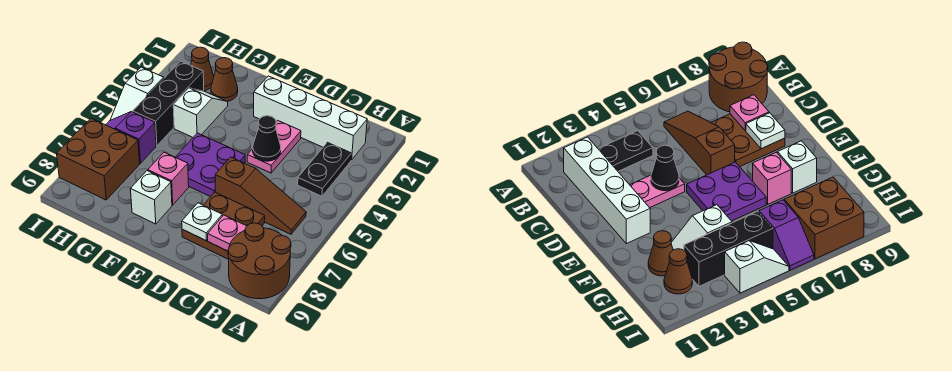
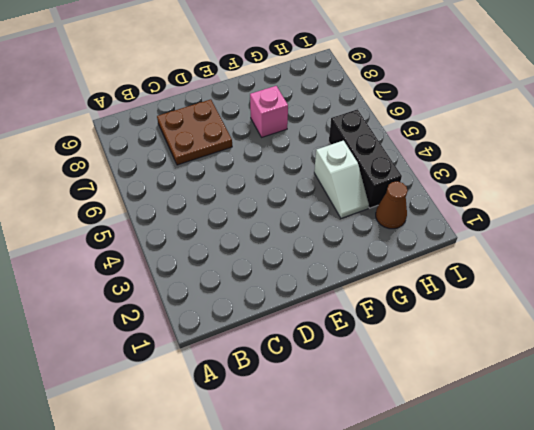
none -> brown 2x2 round brick [228,223,291,299]
none -> white 1x4 brick [254,76,367,160]
none -> black 1x2 plate [298,143,351,196]

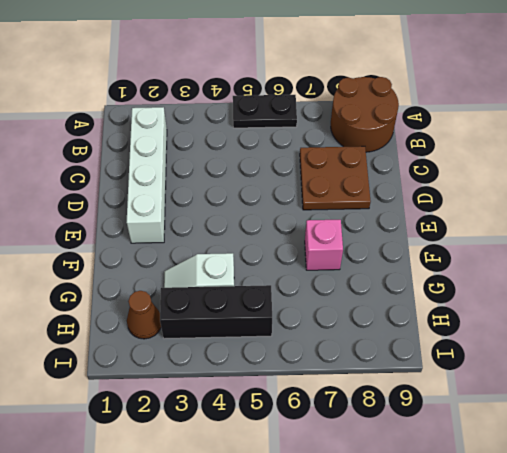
black 1x2 plate [233,95,297,128] -> black 1x2 plate moved to [298,143,351,196]
none -> brown 1x3 slope [215,157,306,234]
none -> pink 1x2 plate [247,120,301,173]
none -> purple 2x2 plate [176,133,245,197]

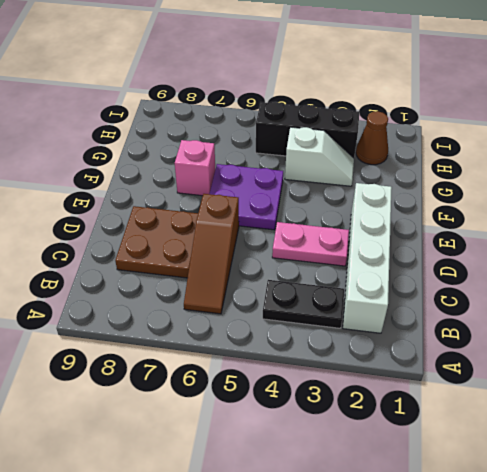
none -> brown 2x2 round brick [228,223,291,299]
none -> white 1x1 brick [131,171,172,224]
none -> brown 1x1 cone [211,58,238,101]

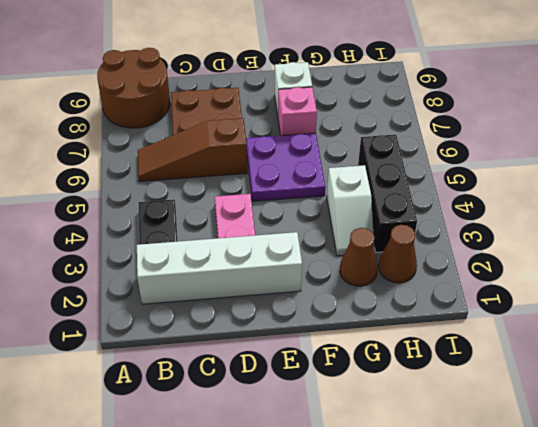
none -> purple 1x2 slope [106,112,156,163]
none -> brown 2x2 brick [57,118,140,200]
none -> white 1x2 slope [111,67,164,120]

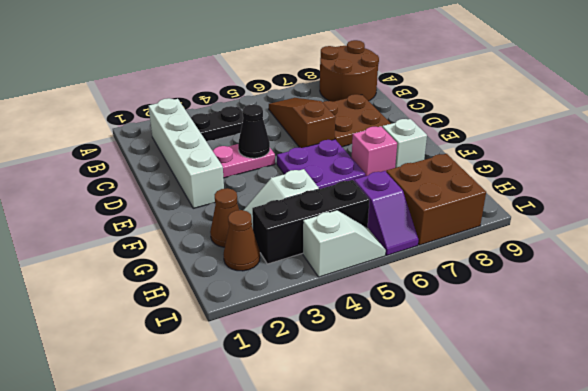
none -> pink 1x1 plate [208,215,246,251]
none -> white 1x1 plate [182,203,222,241]

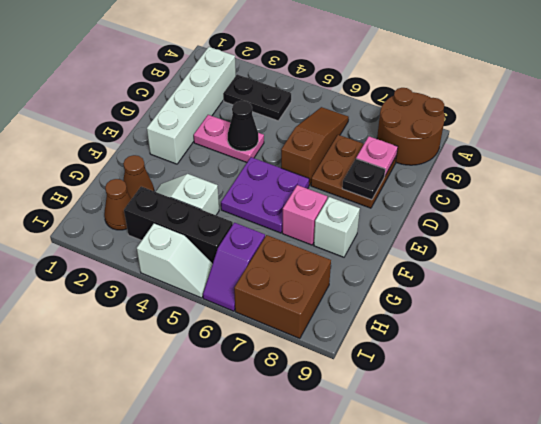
black 1x1 plate [342,159,385,200] -> white 1x1 plate [182,203,222,241]

